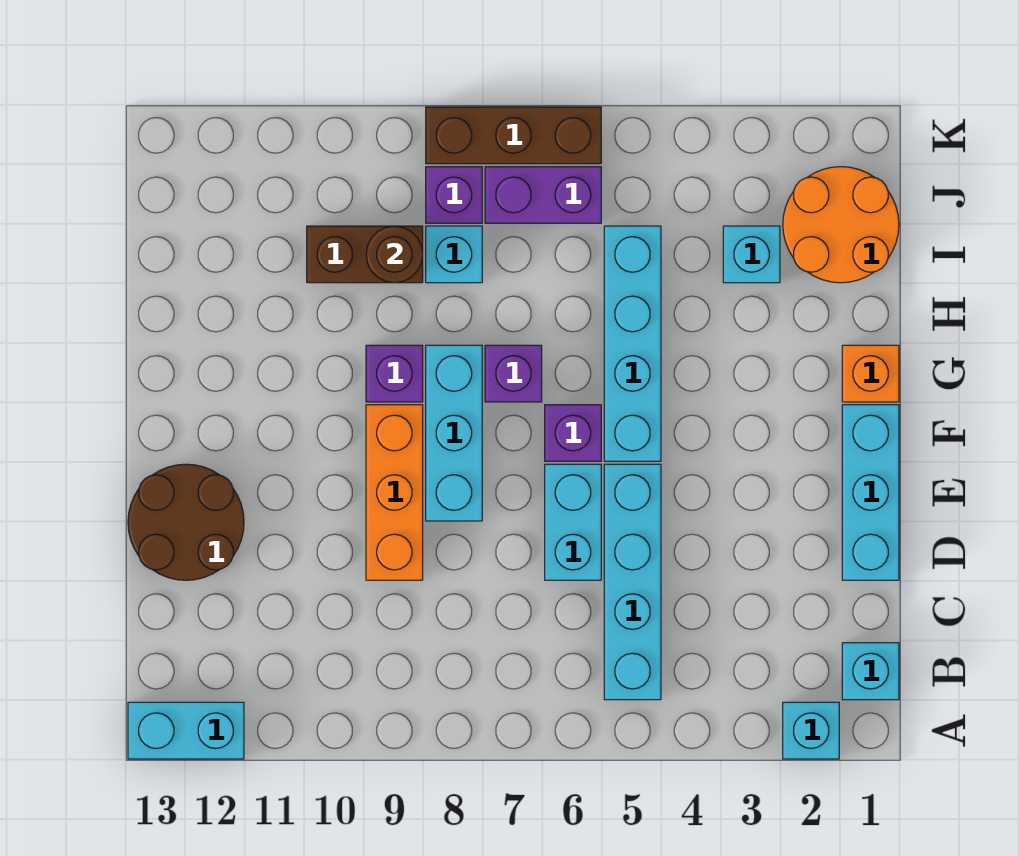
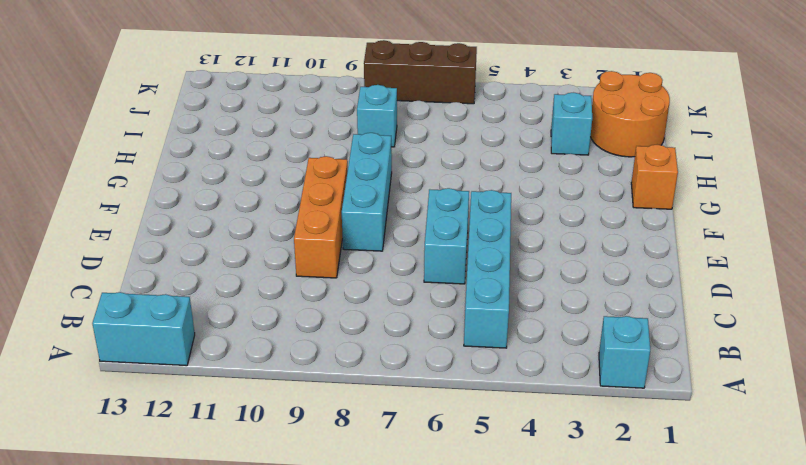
none -> cyan 1x1 brick [842,643,899,700]
none -> cyan 1x3 brick [842,405,899,580]
none -> brown 2x2 round brick [128,464,244,580]

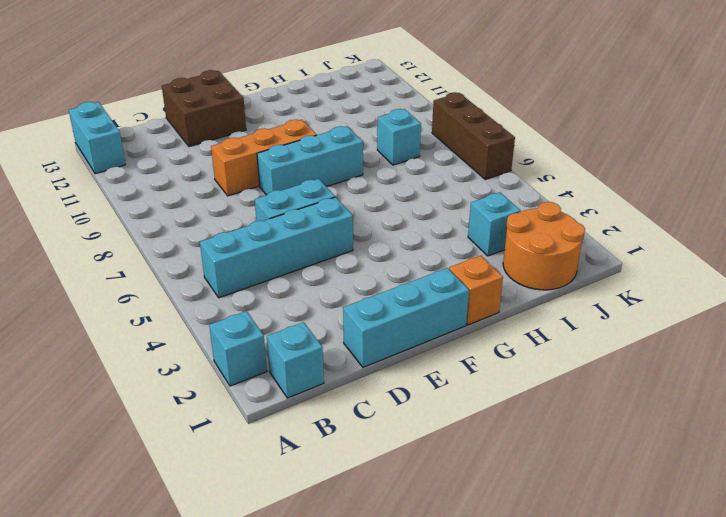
brown 2x2 brick [162,70,246,147] -> brown 2x2 round brick [128,464,244,580]
none -> cyan 1x4 brick [604,226,661,461]
none -> purple 1x1 brick [545,405,601,461]
none -> purple 1x1 brick [485,345,542,402]

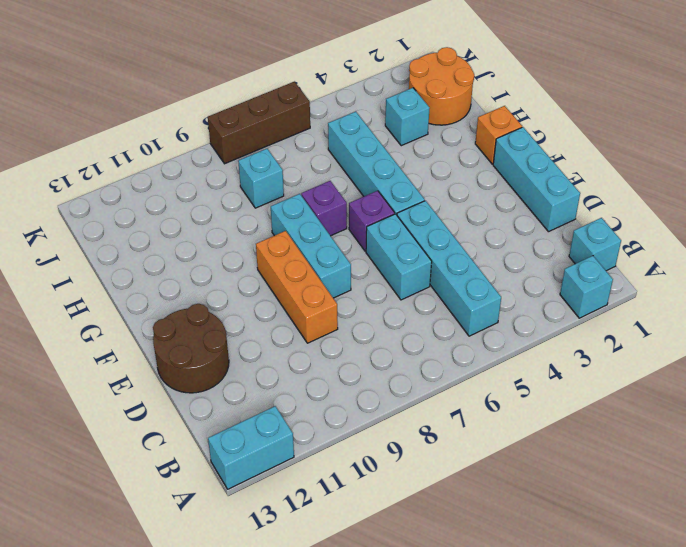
none -> purple 1x1 brick [366,345,423,402]
none -> brown 1x2 brick [307,226,423,283]
none -> purple 1x2 brick [485,167,601,223]

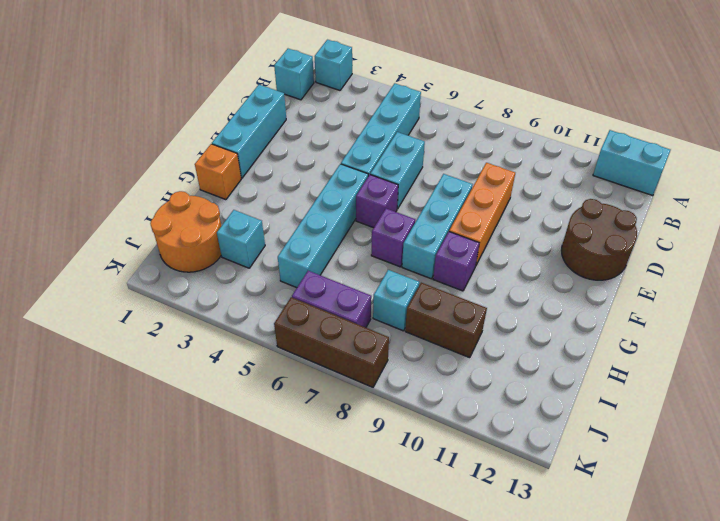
none -> purple 1x1 brick [426,167,482,223]
none -> brown 1x1 round brick [366,226,423,283]

